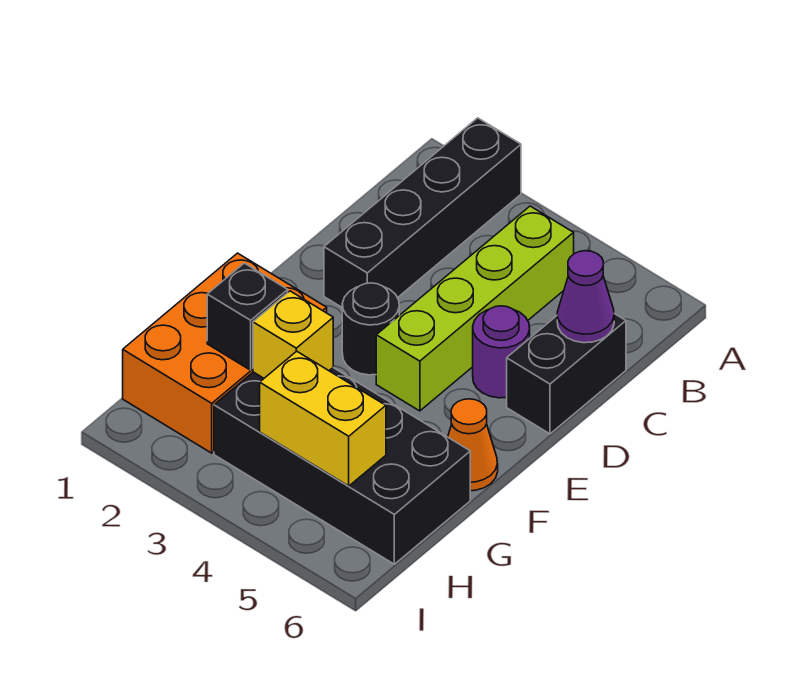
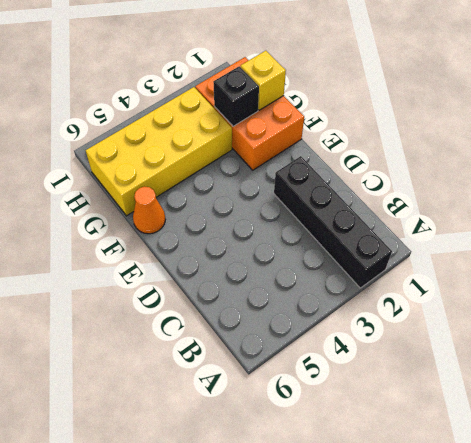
yellow 1x1 brick [241,51,286,110] -> yellow 1x1 brick moved to [253,291,333,378]
yellow 2x4 brick [85,87,232,216] -> black 2x4 brick [214,368,470,564]
none -> lime 1x4 brick [376,206,574,411]
none -> black 1x2 brick [507,314,626,434]
none -> purple 1x1 round brick [473,306,530,398]

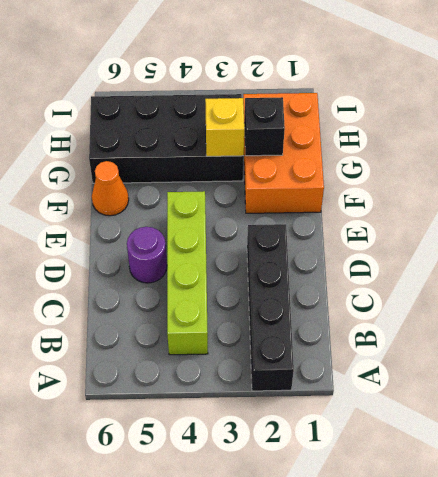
none -> black 1x2 brick [507,314,626,434]
none -> black 1x1 round brick [342,283,399,375]
none -> purple 1x1 cone [557,251,614,343]

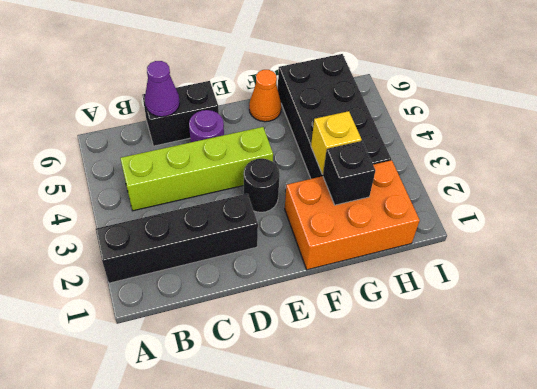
none -> yellow 1x2 brick [260,351,386,486]

